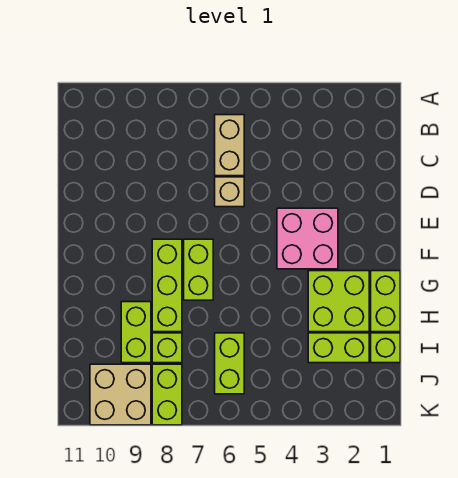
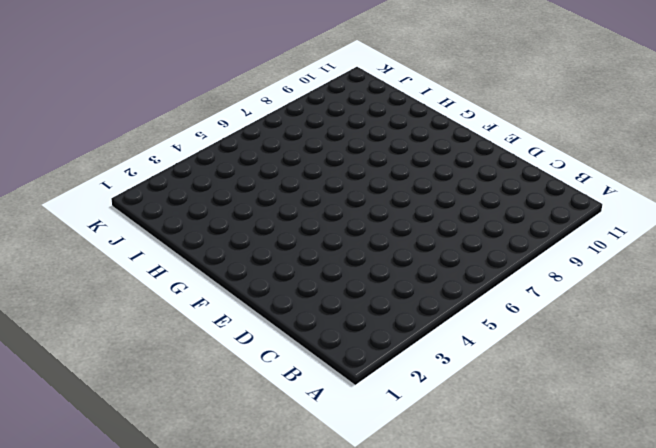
none -> tan 1x2 brick [215,115,244,176]
none -> tan 1x1 brick [215,177,244,207]
none -> pink 2x2 brick [277,208,338,269]

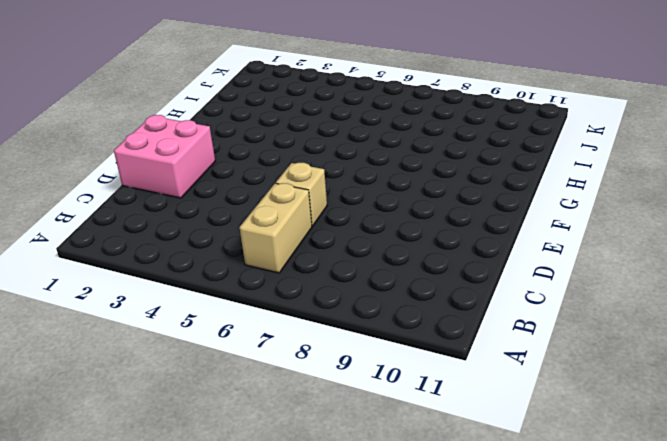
pink 2x2 brick [114,115,215,198] -> pink 2x2 brick moved to [277,208,338,269]
none -> lime 1x2 brick [184,239,213,300]
none -> lime 1x3 brick [152,239,182,332]
none -> lime 1x2 brick [371,271,400,332]

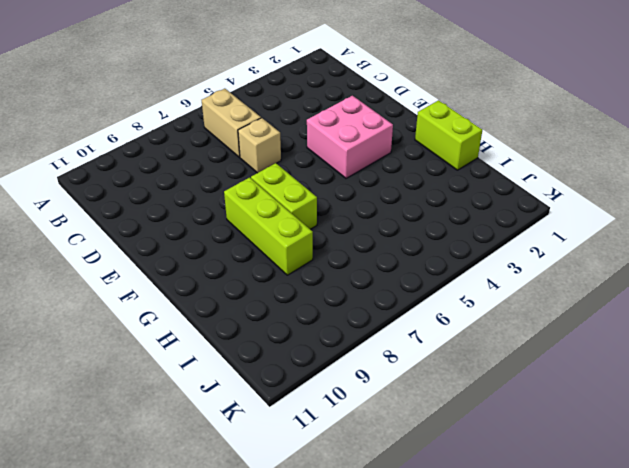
none -> lime 2x2 brick [308,271,369,332]
none -> lime 1x2 brick [121,302,151,363]
none -> lime 1x1 brick [371,333,400,363]

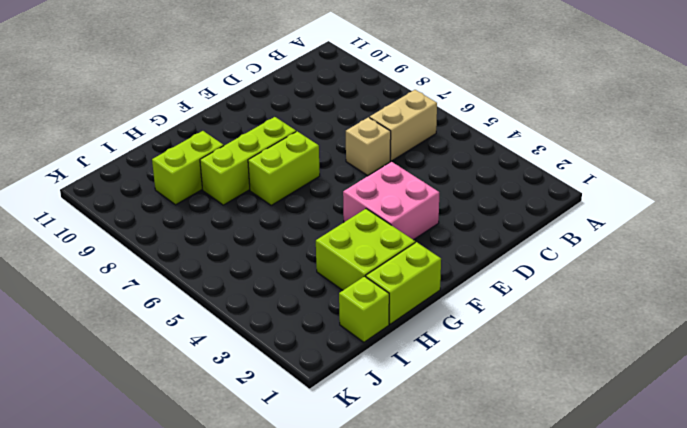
none -> lime 1x2 brick [308,333,369,363]
none -> lime 1x2 brick [215,333,244,394]
none -> lime 1x1 brick [152,333,182,363]

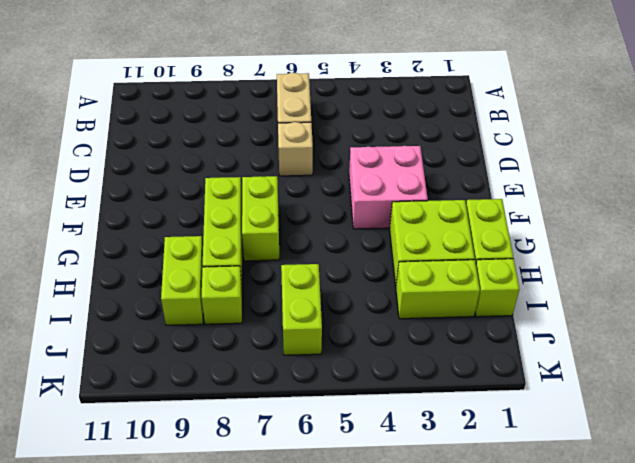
none -> lime 1x2 brick [152,364,182,425]
none -> tan 2x2 brick [90,364,151,425]

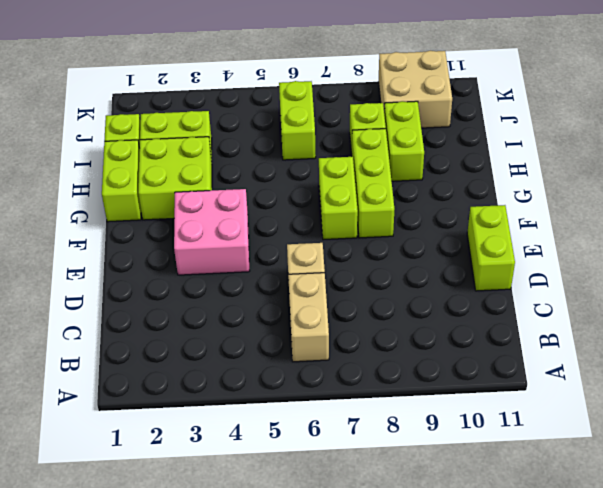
lime 1x2 brick [467,205,515,291] -> lime 1x2 brick moved to [152,364,182,425]

